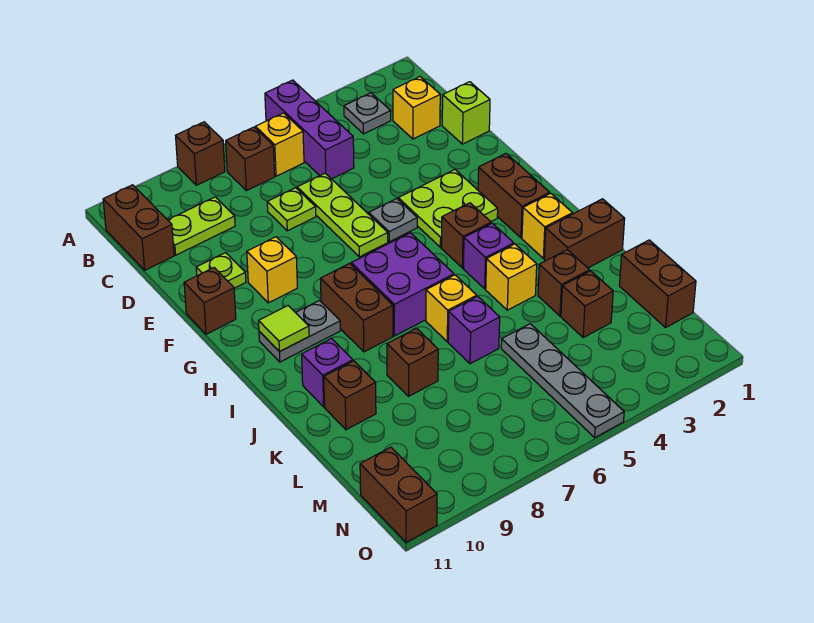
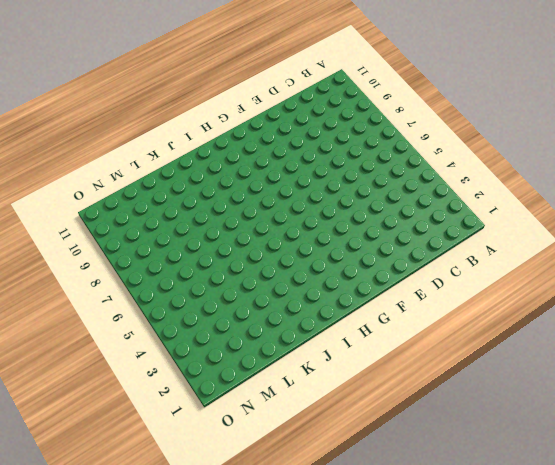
none -> purple 1x3 brick [265,80,354,179]
none -> brown 1x1 brick [176,122,225,185]
none -> grey 1x1 plate [344,93,391,134]
none -> yellow 1x1 brick [256,113,304,176]

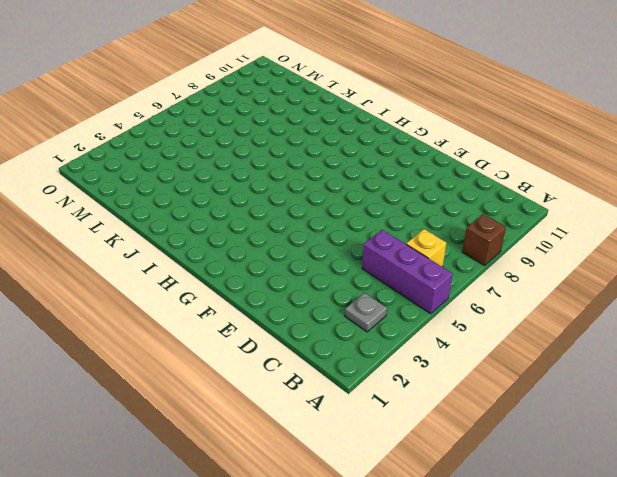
none -> brown 1x1 brick [226,127,275,191]
none -> brown 1x2 brick [103,185,174,270]
none -> yellow 1x1 brick [393,77,440,139]
none -> lime 1x2 plate [168,197,235,255]

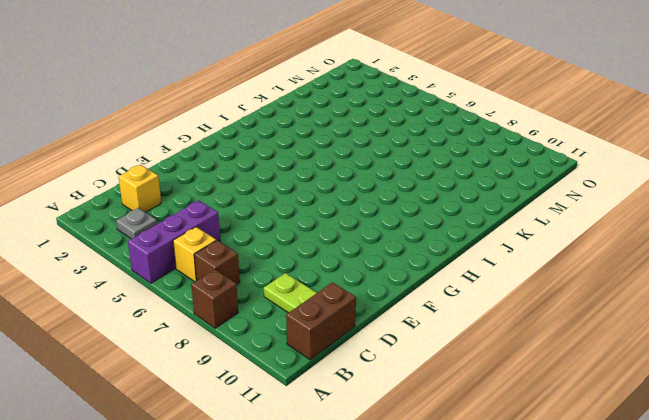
none -> lime 1x1 brick [442,82,490,144]
none -> lime 1x3 plate [297,173,388,257]
none -> lime 1x1 plate [267,188,316,231]
none -> lime 1x1 plate [196,253,246,288]

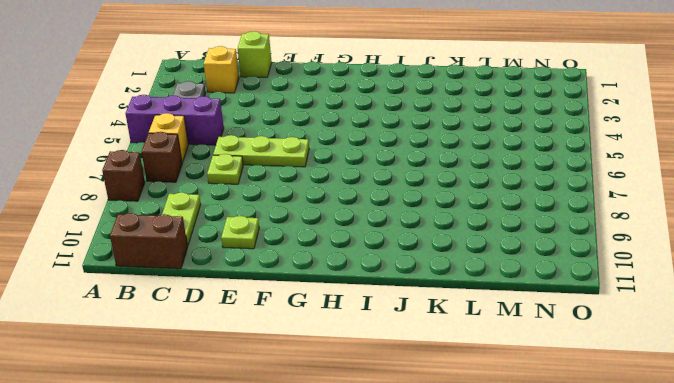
none -> lime 2x2 plate [398,170,498,247]
none -> grey 1x1 plate [369,199,417,242]
none -> yellow 1x1 brick [247,237,297,303]
none -> brown 1x1 brick [184,268,236,334]

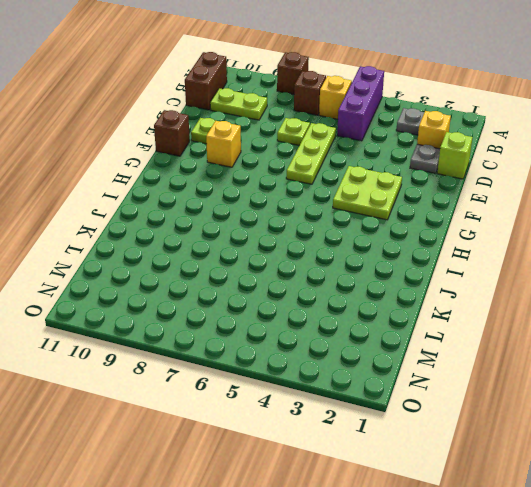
grey 1x1 plate [410,144,440,173] -> grey 1x1 plate moved to [369,199,417,242]
none -> brown 1x2 brick [478,154,550,238]
none -> brown 1x1 brick [441,203,491,268]
none -> purple 2x2 brick [351,233,454,336]
none -> brown 1x2 brick [320,263,393,352]

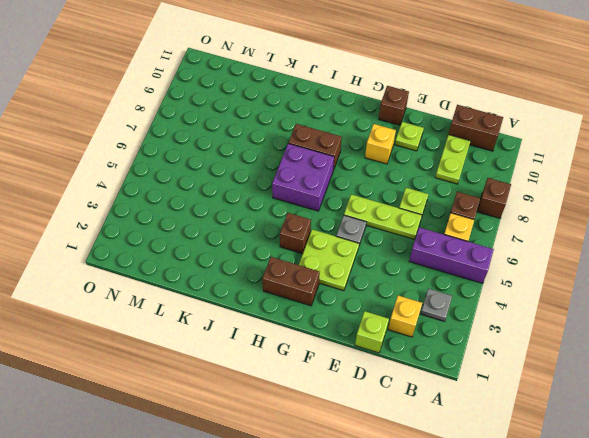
none -> grey 1x2 plate [259,300,340,362]
none -> yellow 1x1 brick [522,193,572,258]
none -> purple 1x1 brick [463,223,514,289]
none -> brown 1x2 brick [545,199,625,268]

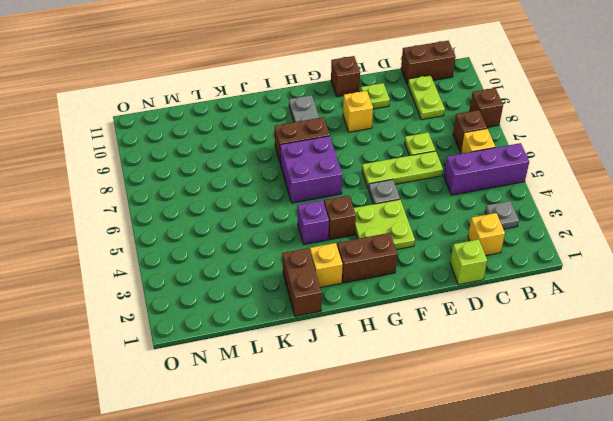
none -> yellow 1x1 brick [486,244,537,310]
none -> yellow 1x1 brick [426,275,477,342]
none -> purple 1x1 brick [302,339,353,407]
none -> brown 1x1 brick [538,250,590,316]

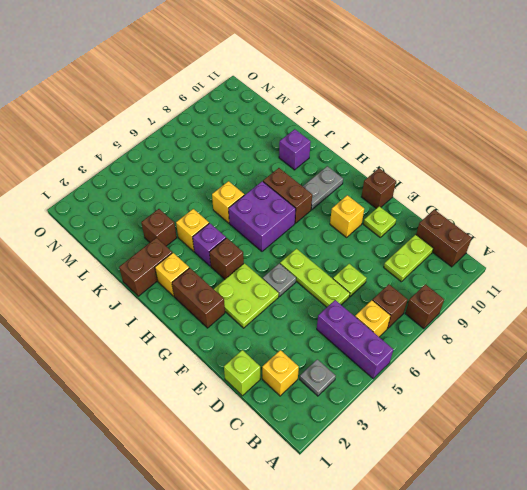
none -> purple 1x1 brick [448,296,500,364]
none -> brown 1x1 brick [387,328,438,396]
none -> brown 1x1 brick [324,361,376,430]
none -> brown 1x2 brick [619,240,696,327]

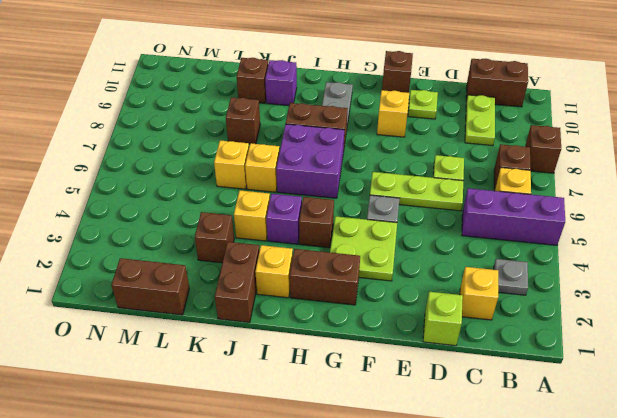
yellow 1x1 brick [214,140,249,189] -> purple 1x1 brick [448,296,500,364]
none -> brown 1x1 brick [561,271,613,337]
none -> grey 1x4 plate [501,324,624,438]
none -> brown 1x2 brick [360,447,437,542]
none -> lime 1x1 tile [259,306,309,352]

